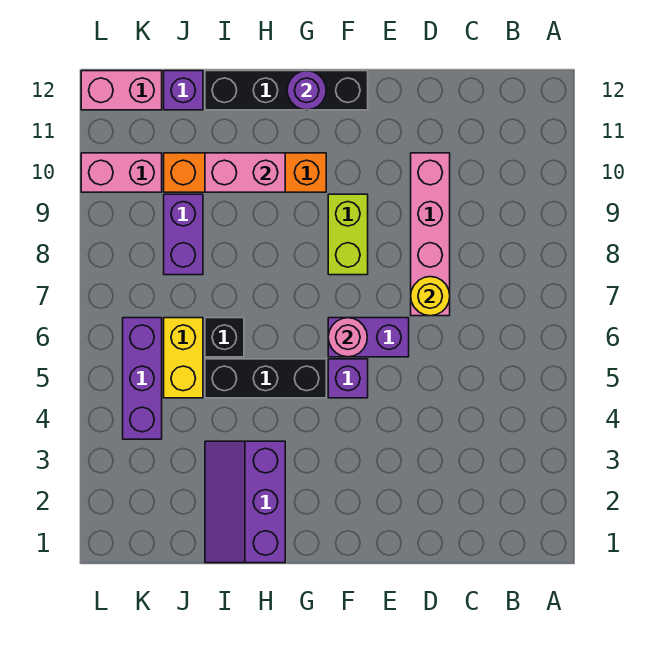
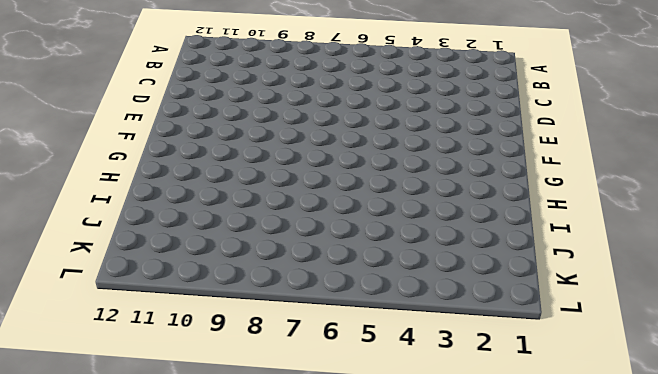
none -> pink 1x4 brick [411,153,450,316]
none -> purple 1x2 brick [328,318,409,357]
none -> purple 1x1 brick [328,359,368,398]

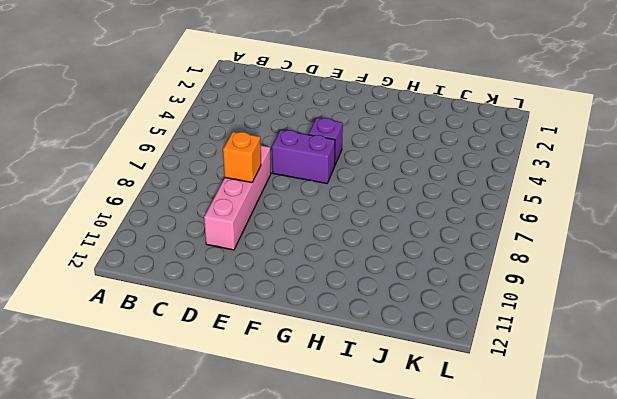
orange 1x1 brick [223,132,261,183] -> none
none -> lime 1x2 brick [328,194,368,275]
none -> black 1x4 brick [205,71,368,110]
none -> black 1x3 brick [205,359,326,398]

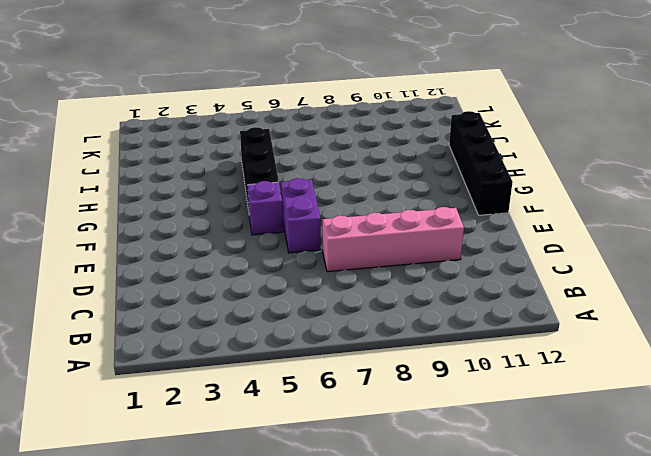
none -> lime 1x2 brick [328,194,368,275]
none -> orange 1x4 brick [164,153,326,192]
none -> purple 2x3 slope [205,441,285,563]

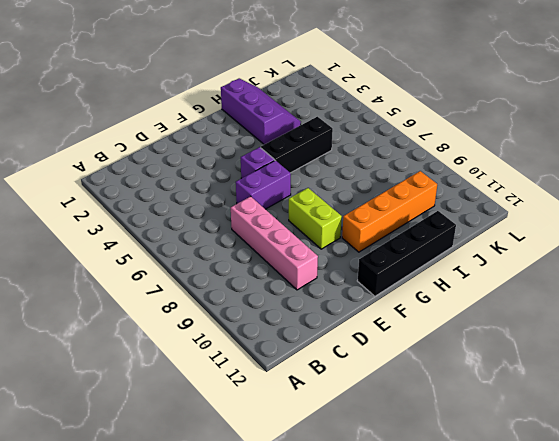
none -> black 1x1 brick [205,318,244,357]
none -> yellow 1x2 brick [164,318,203,398]
none -> purple 1x2 brick [164,194,203,275]

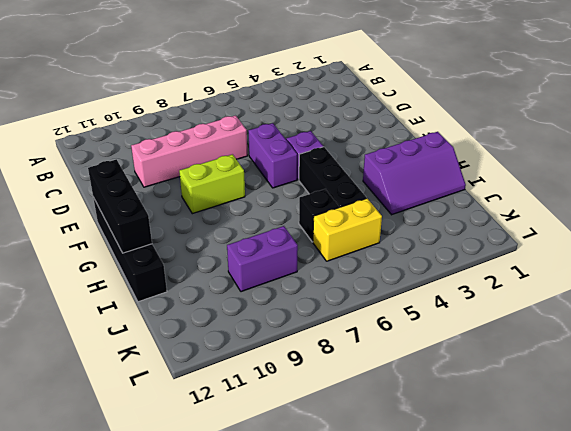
black 1x3 brick [88,159,152,253] -> purple 1x1 round brick [287,71,326,110]
none -> orange 1x4 brick [164,153,326,192]
none -> purple 1x1 brick [164,71,203,110]
none -> purple 1x3 brick [123,318,162,439]

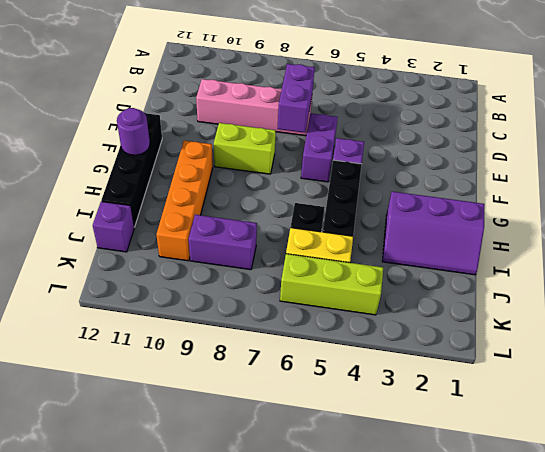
purple 1x2 brick [277,64,315,133] -> yellow 1x1 round brick [411,277,450,316]
lime 1x3 brick [280,254,383,315] -> purple 1x3 brick [123,318,162,439]
none -> pink 1x2 brick [81,153,162,192]
none -> pink 1x2 brick [81,71,162,110]
none -> pink 1x1 round brick [328,318,367,357]

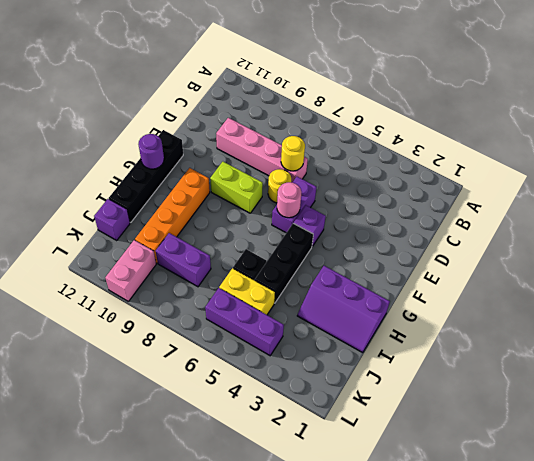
yellow 1x1 round brick [268,169,291,203] -> none
none -> pink 1x2 brick [81,71,162,110]
none -> pink 1x2 brick [205,153,285,192]

